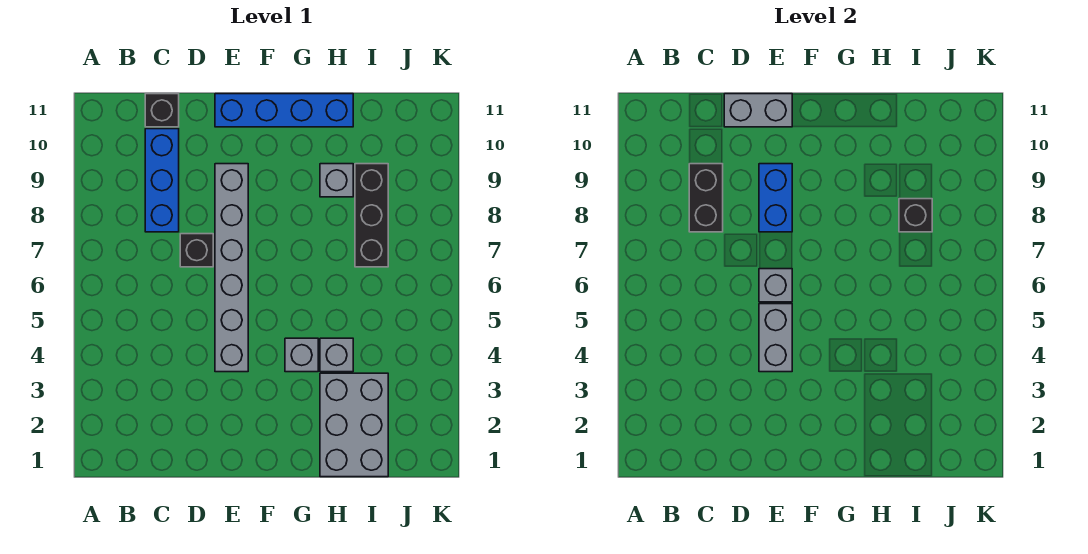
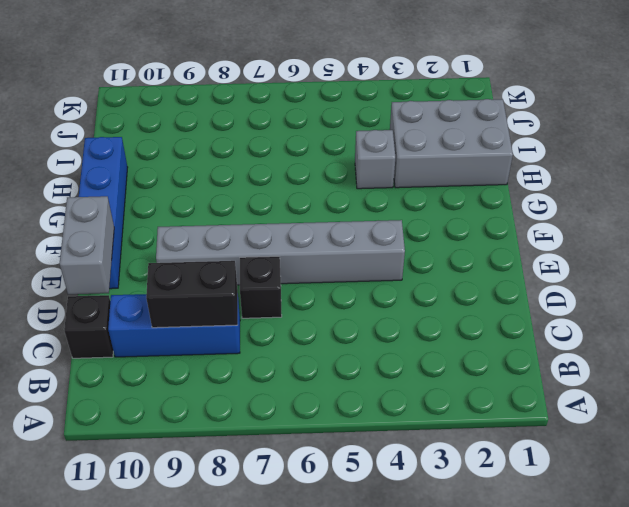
none -> grey 1x1 brick [285,338,318,372]
none -> grey 1x1 brick [320,164,353,197]
none -> black 1x3 brick [355,164,388,267]

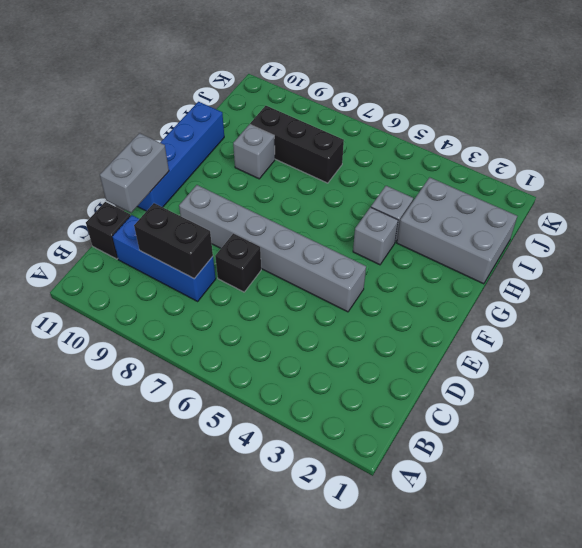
none -> grey 1x2 brick [759,304,792,372]
none -> grey 1x1 brick [759,269,792,302]
none -> blue 1x2 brick [759,164,792,232]

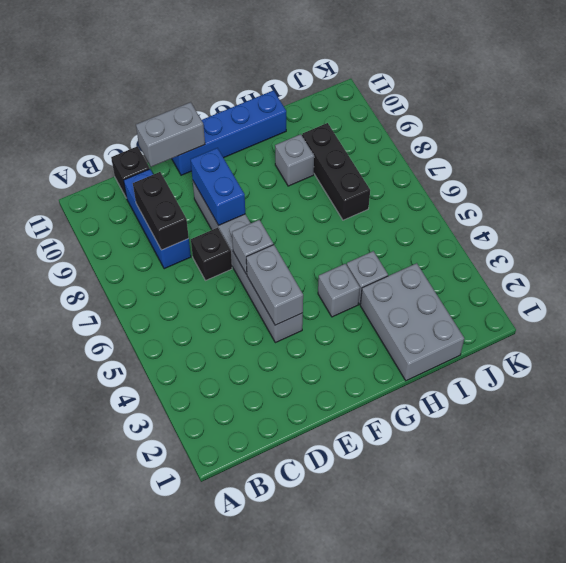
none -> black 1x1 brick [899,199,932,232]

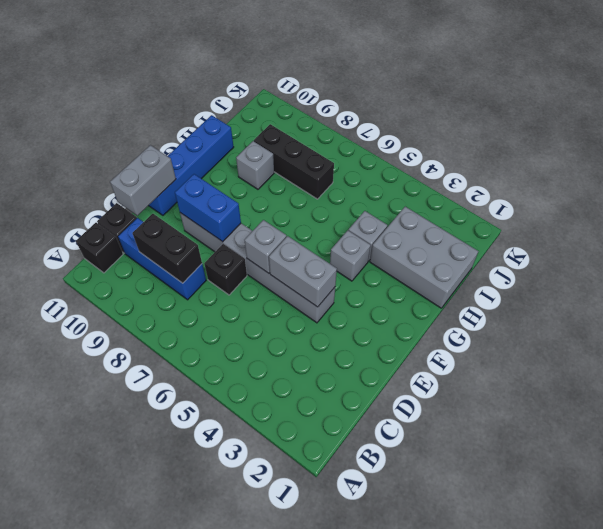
black 1x1 brick [76,223,123,273] -> black 1x1 brick moved to [899,199,932,232]

